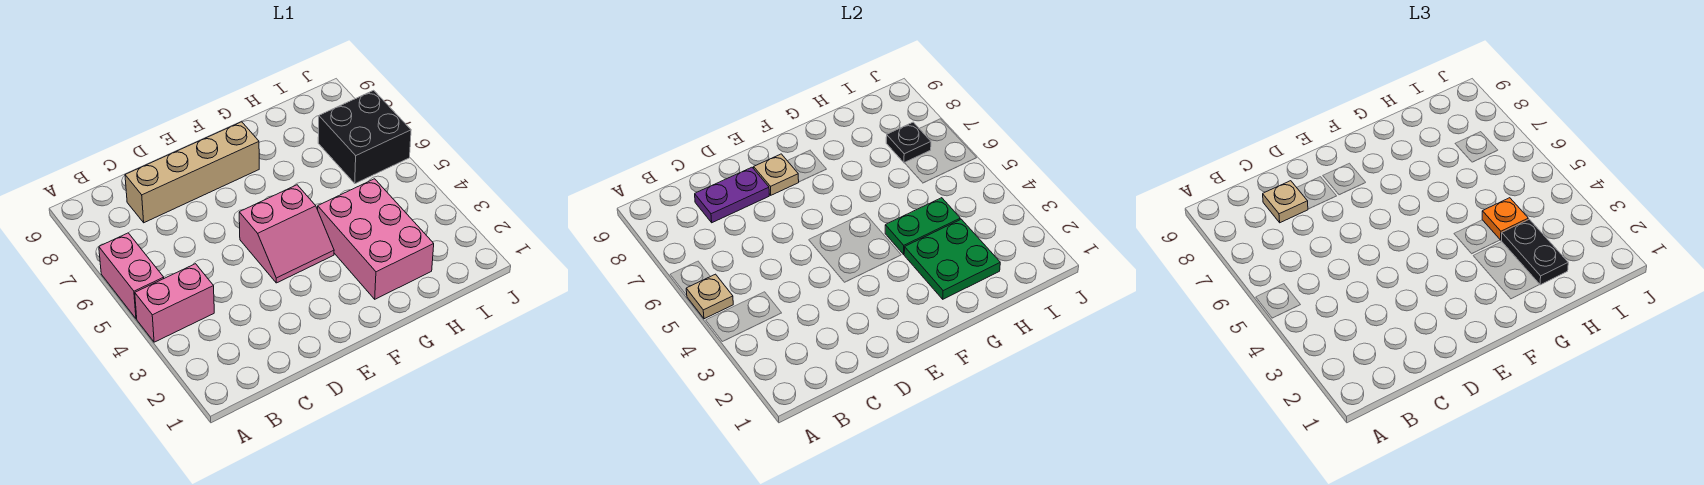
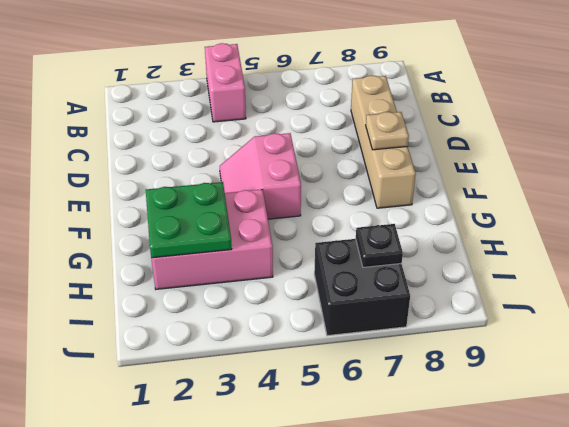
none -> pink 1x2 brick [99,233,164,319]
none -> tan 1x1 plate [686,274,733,319]
none -> purple 1x2 plate [695,167,769,223]

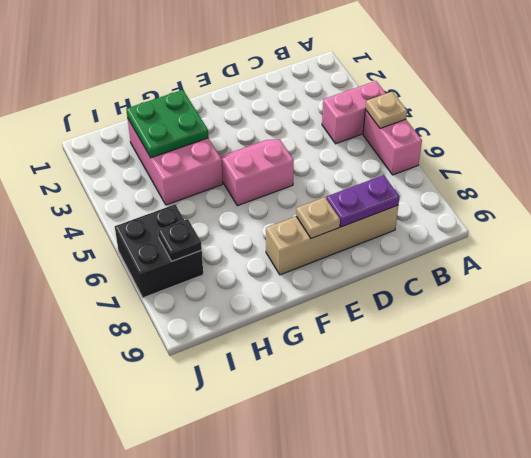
none -> green 1x2 plate [885,198,960,254]
none -> tan 1x1 plate [1263,181,1308,223]
none -> black 1x2 plate [1501,219,1568,285]

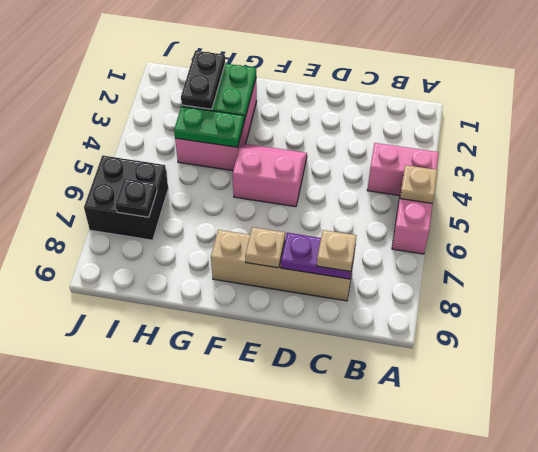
none -> orange 1x1 plate [1482,198,1528,240]

